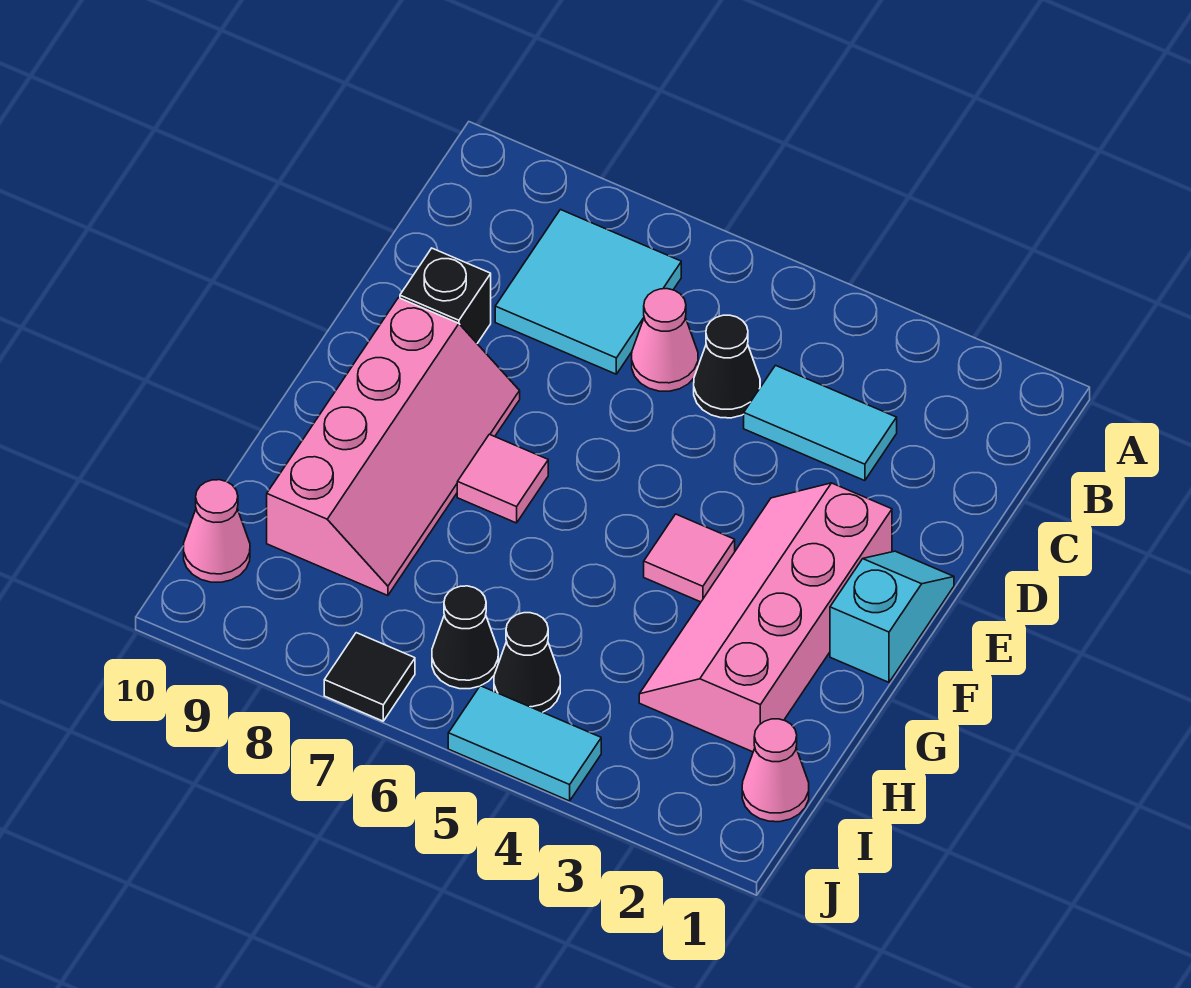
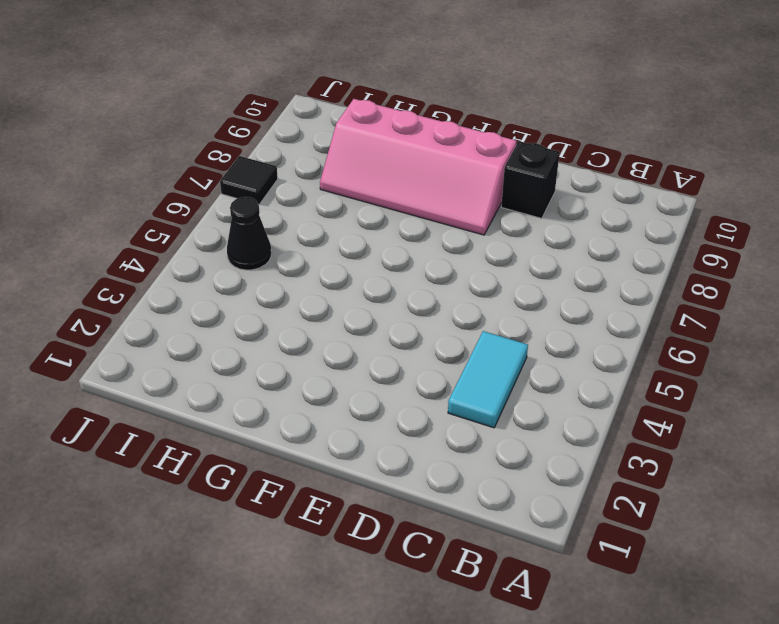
none -> cyan 2x2 tile [495,210,681,374]
none -> black 1x1 cone [694,315,760,418]
none -> pink 1x1 cone [632,289,698,391]

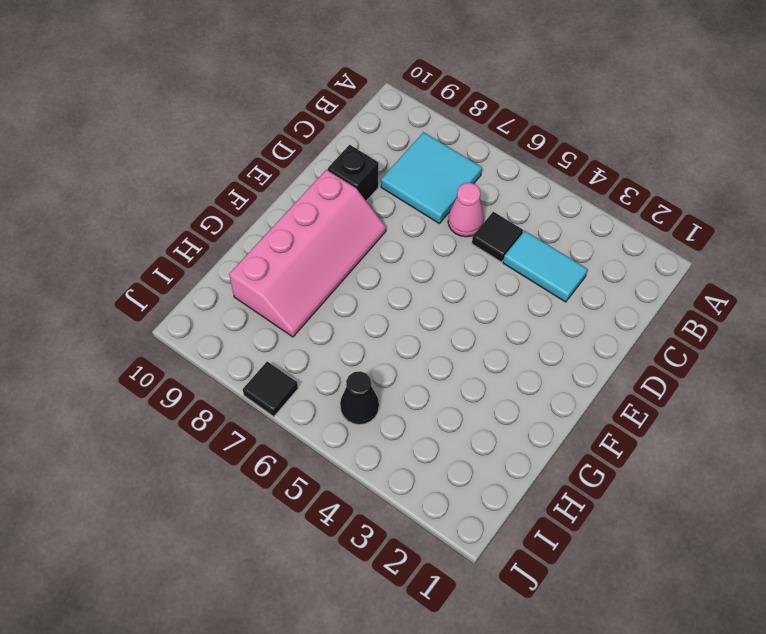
black 1x1 tile [472,212,523,262] -> black 1x1 cone [694,315,760,418]
none -> cyan 1x2 slope [830,551,954,682]
none -> pink 2x4 slope [639,483,892,752]
none -> pink 1x1 tile [644,514,735,602]

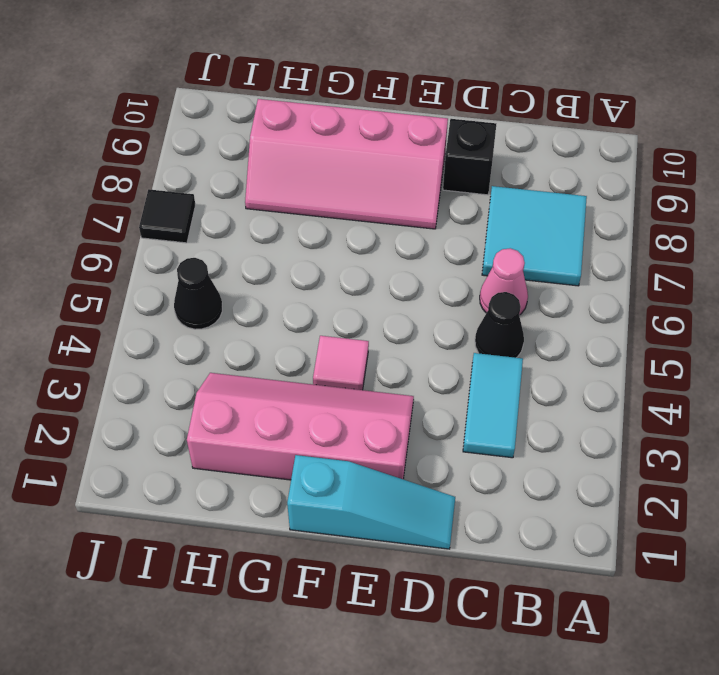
cyan 1x3 slope [287,455,455,549] -> cyan 1x2 slope [830,551,954,682]
none -> pink 1x1 tile [457,434,548,523]
none -> pink 1x1 cone [742,719,809,822]
none -> black 1x1 cone [432,586,498,689]

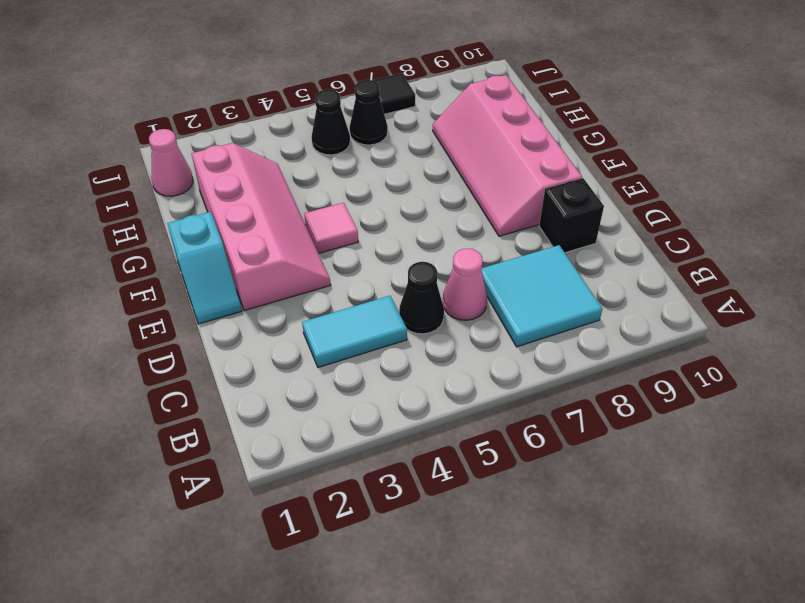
none -> pink 1x1 tile [457,434,548,523]
none -> pink 1x1 cone [184,480,250,582]
none -> cyan 1x2 tile [448,686,601,801]

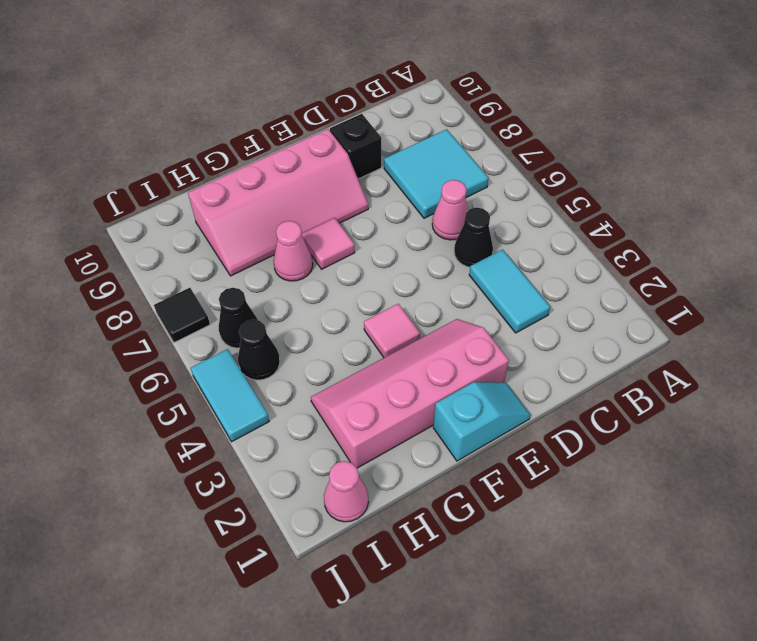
pink 1x1 cone [274,221,313,281] -> pink 1x1 cone moved to [184,480,250,582]

